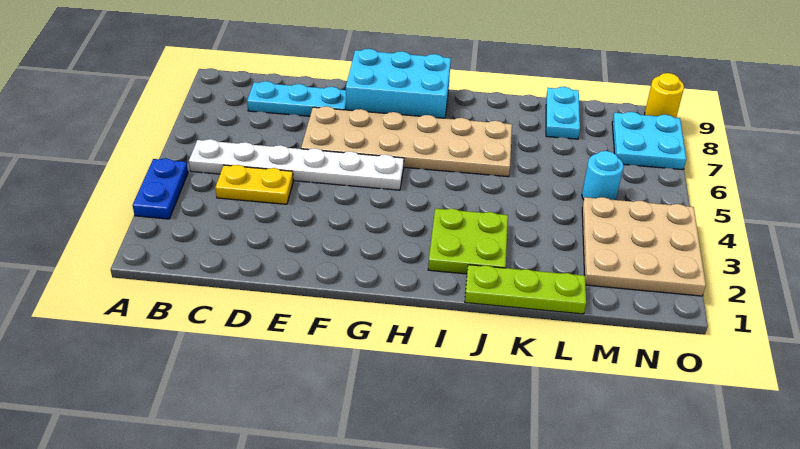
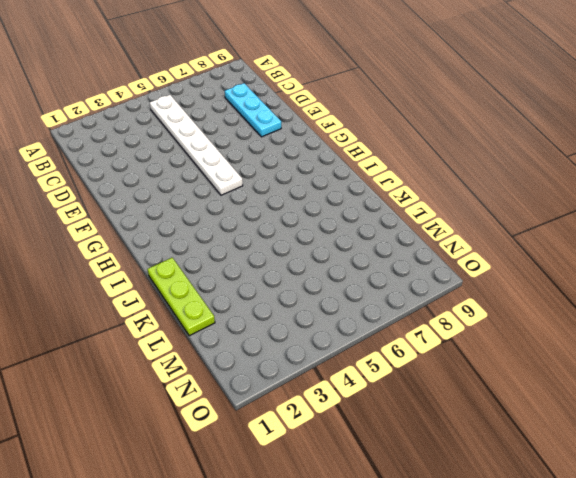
none -> blue 1x2 plate [133,158,188,219]
none -> yellow 1x2 plate [215,165,293,204]
none -> tan 2x6 plate [301,106,512,177]

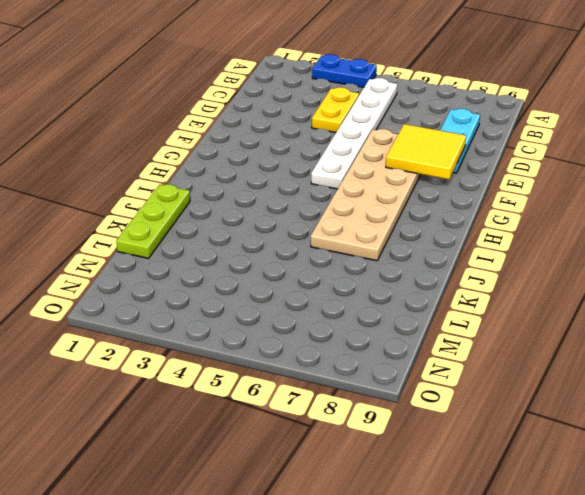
yellow 2x2 tile [386,124,466,179] -> none
none -> cyan 2x3 brick [346,49,451,118]
none -> lime 2x2 plate [428,208,508,274]
none -> cyan 1x2 plate [546,87,580,139]

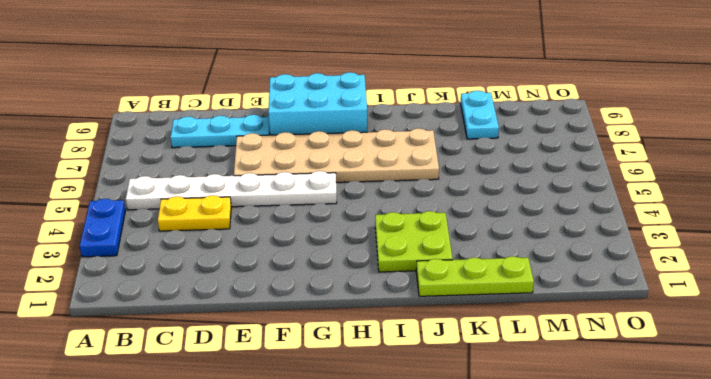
none -> tan 3x3 plate [582,197,706,296]
none -> cyan 1x1 round brick [582,151,623,200]
none -> cyan 2x2 plate [612,112,686,170]

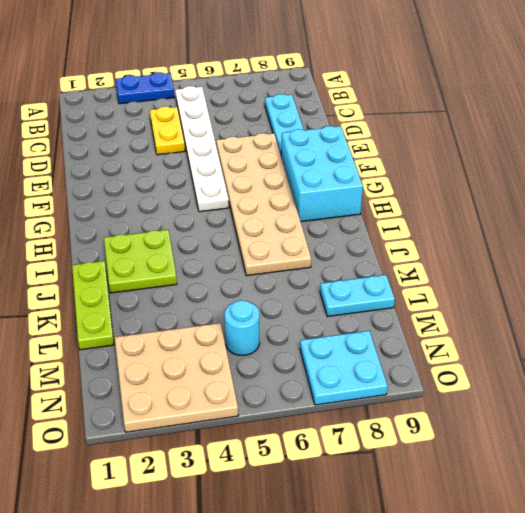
none -> yellow 1x1 round brick [645,73,684,118]

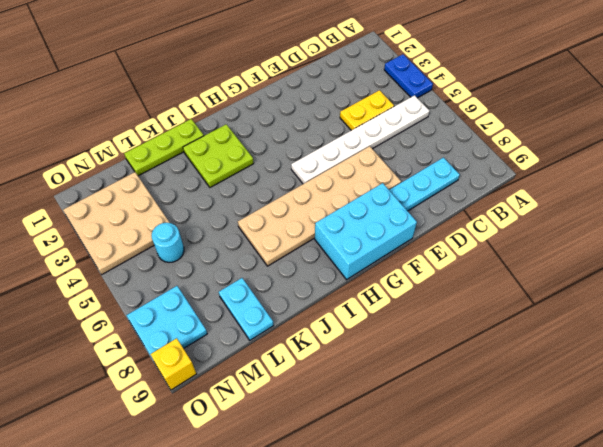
yellow 1x1 brick [150,338,196,390] -> yellow 1x1 round brick [645,73,684,118]

